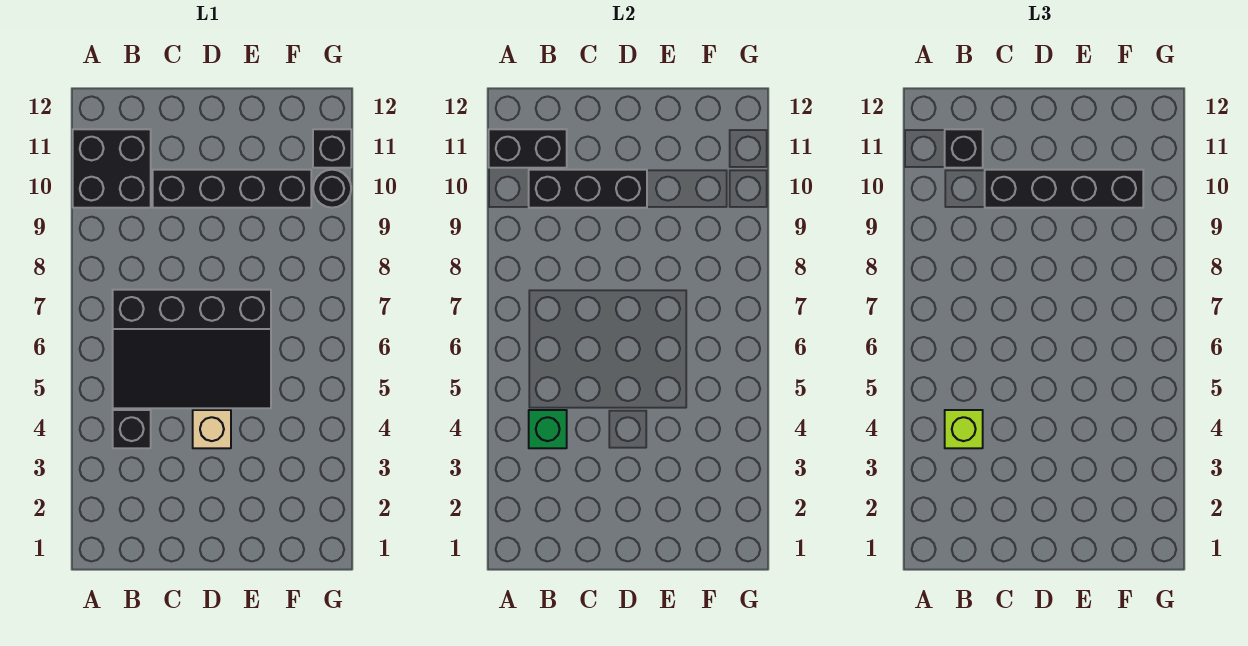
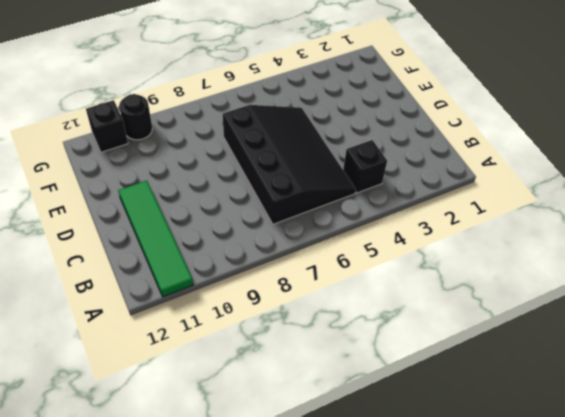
green 1x4 tile [118,181,193,297] -> black 2x2 brick [73,129,151,208]
none -> black 1x4 brick [153,170,311,208]
none -> tan 1x1 brick [193,410,231,448]
none -> black 1x2 brick [489,129,567,168]

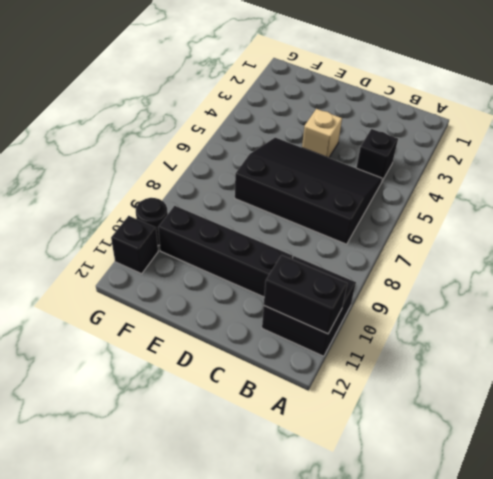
none -> green 1x1 brick [529,410,567,448]
none -> black 1x3 brick [529,170,647,208]
none -> lime 1x1 brick [945,410,983,448]

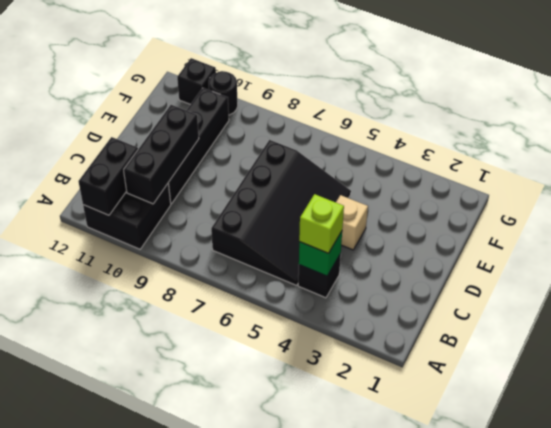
none -> black 1x1 brick [945,129,983,168]
none -> black 1x4 brick [985,170,1143,208]

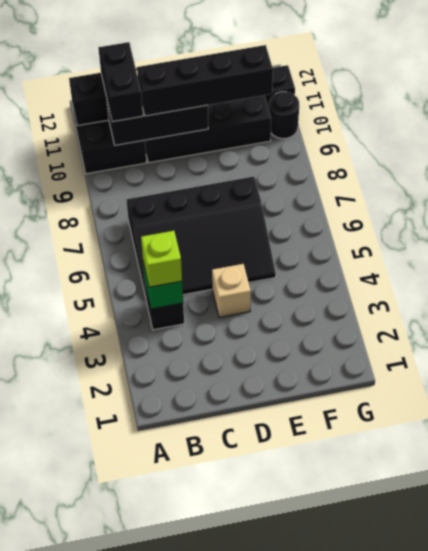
black 1x2 brick [98,42,143,122] -> black 1x1 brick [945,129,983,168]

